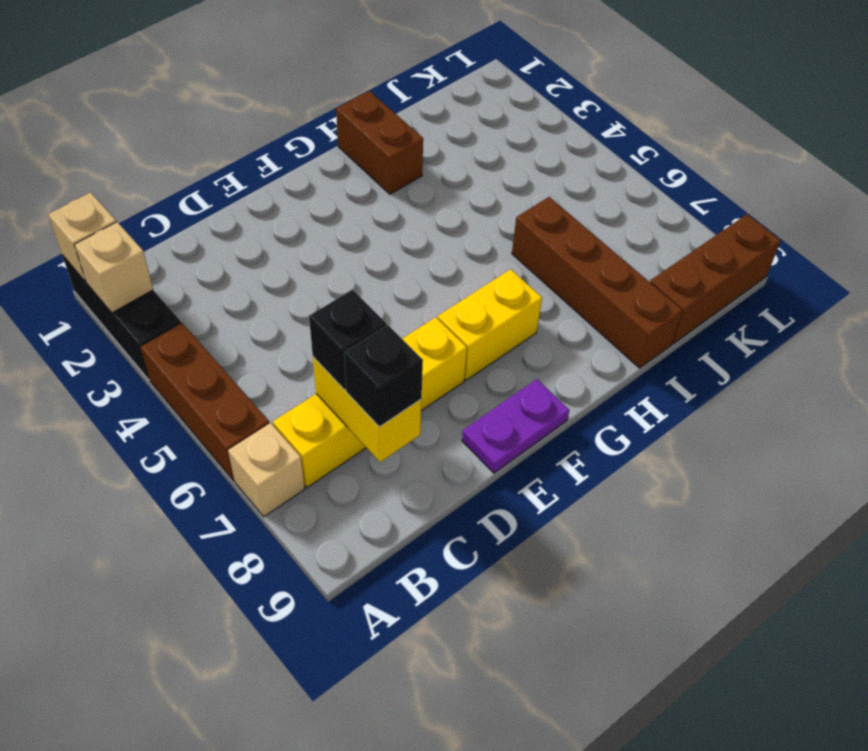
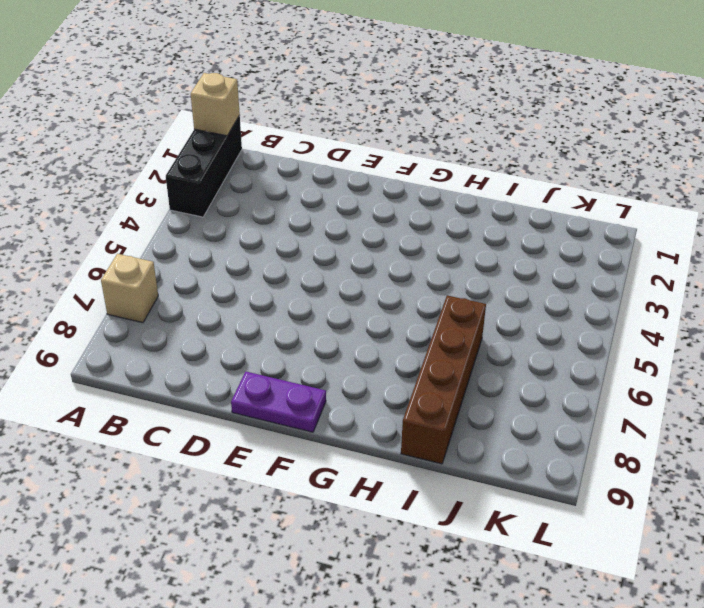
none -> brown 1x3 brick [141,323,270,481]
none -> yellow 1x4 brick [273,317,467,488]
none -> yellow 1x2 brick [438,269,542,380]

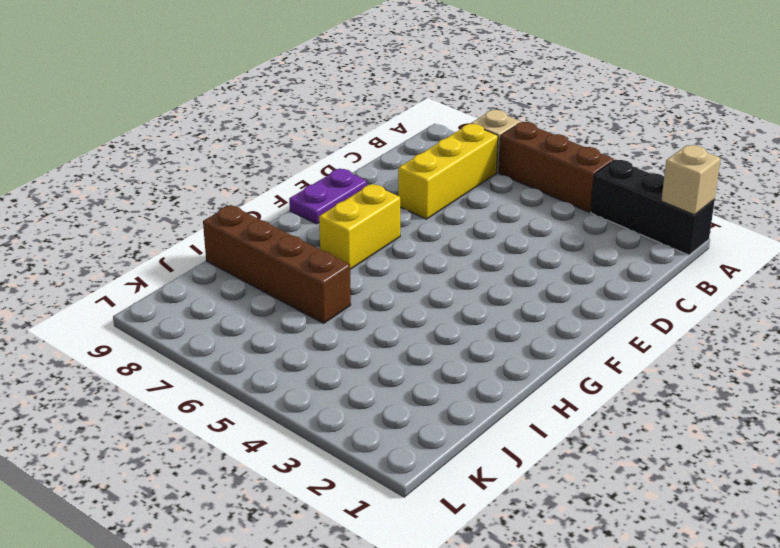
yellow 1x3 brick [398,124,498,219] -> yellow 1x4 brick [273,317,467,488]
none -> brown 1x2 brick [336,91,423,194]
none -> brown 1x3 brick [650,214,781,344]
none -> tan 1x1 brick [75,222,153,313]

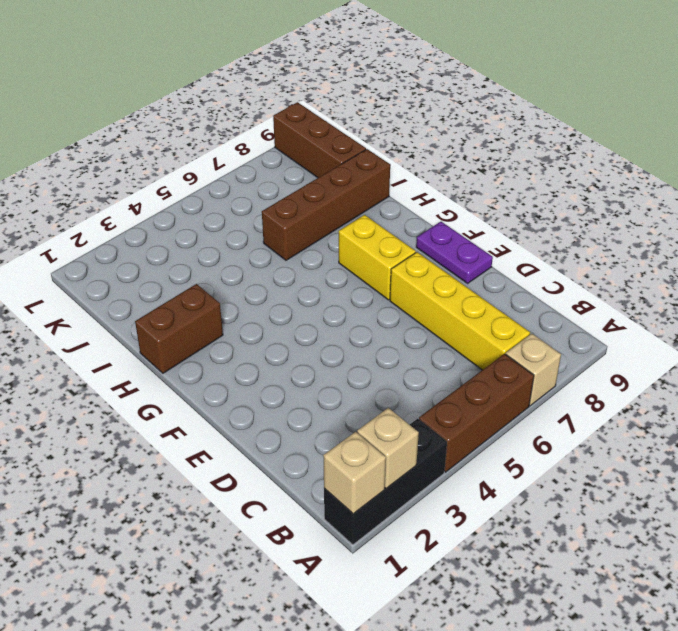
none -> yellow 1x2 brick [313,357,422,462]
none -> black 1x1 brick [309,289,386,390]
none -> black 1x1 brick [344,325,423,427]

